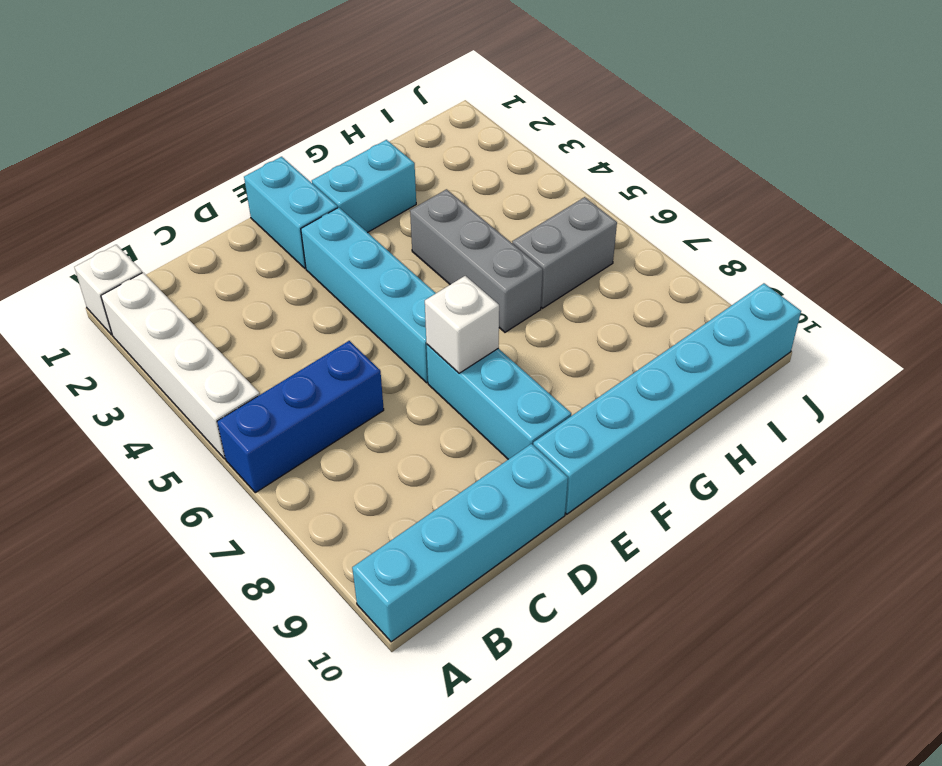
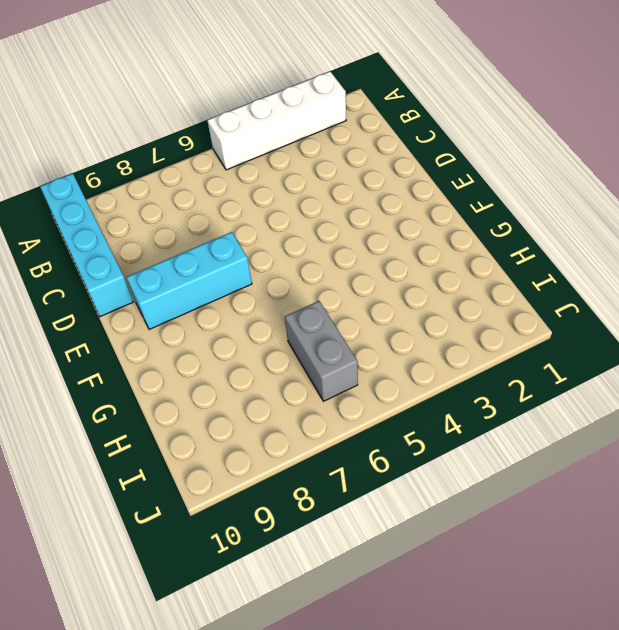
none -> white 1x1 brick [74,245,142,335]
none -> blue 1x3 brick [217,341,384,493]
none -> cyan 1x2 brick [244,157,338,268]

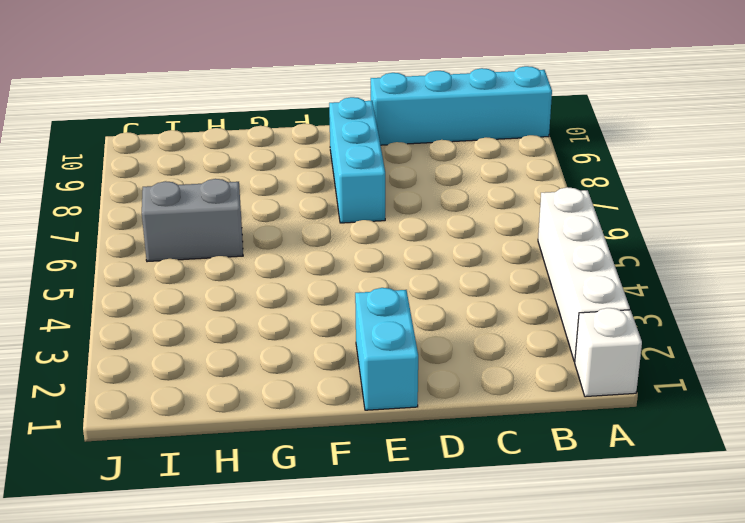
none -> blue 1x3 brick [217,341,384,493]
none -> cyan 1x4 brick [301,207,436,383]
none -> cyan 1x6 brick [533,283,801,514]

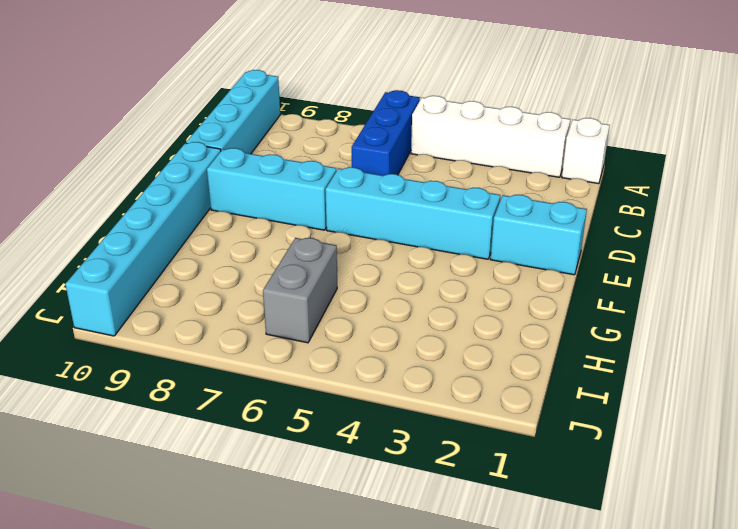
none -> cyan 1x2 brick [312,140,416,233]
none -> grey 1x3 brick [410,189,543,332]
none -> white 1x1 brick [425,276,499,373]

